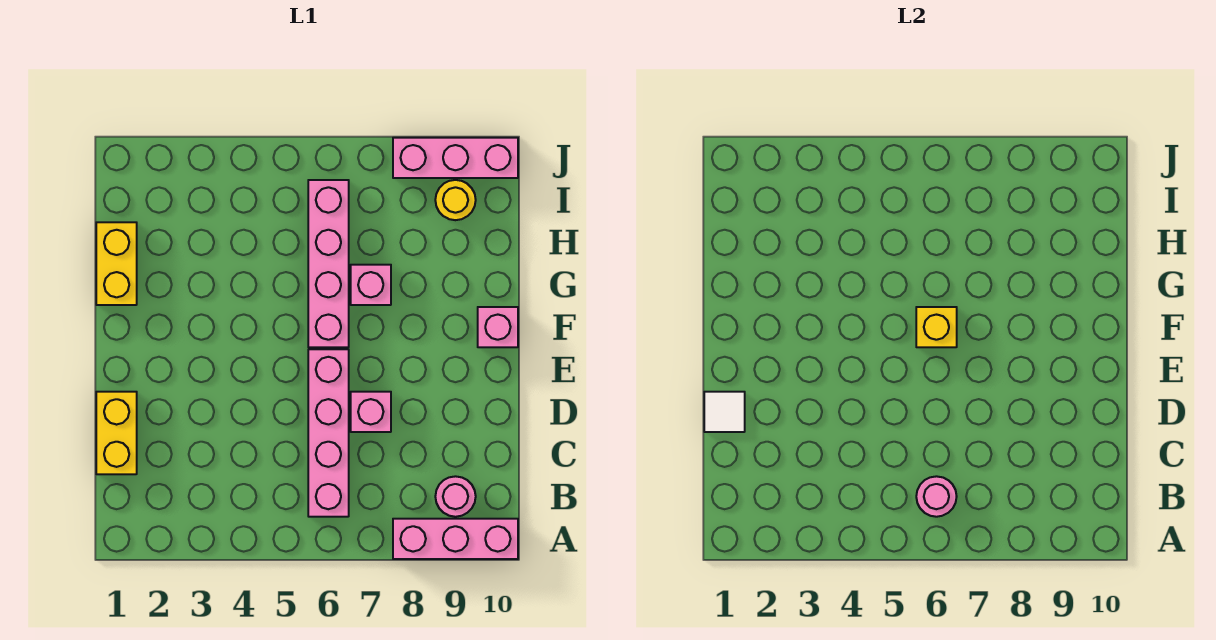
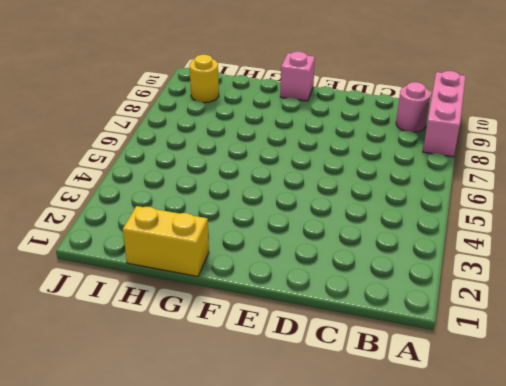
none -> pink 1x4 brick [308,349,349,517]
none -> yellow 1x2 brick [96,392,137,474]
none -> pink 1x1 brick [351,392,391,432]

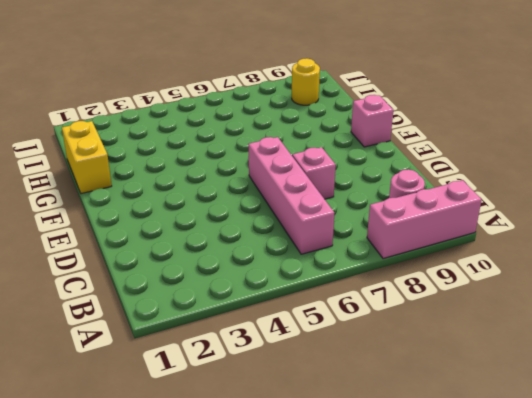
none -> yellow 1x2 brick [96,392,137,474]
none -> pink 1x4 brick [308,180,349,347]
none -> pink 1x1 brick [351,265,391,305]

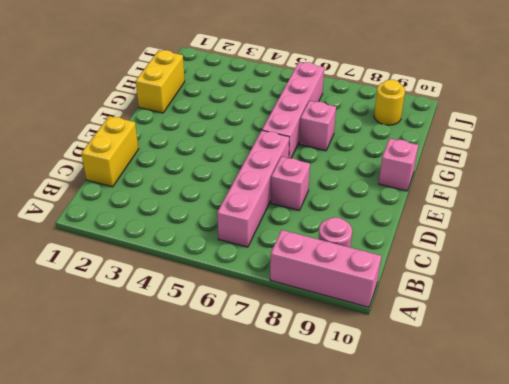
none -> pink 1x3 brick [393,138,518,178]
none -> pink 1x1 round brick [916,476,957,517]
none -> white 1x1 tile [704,392,745,432]

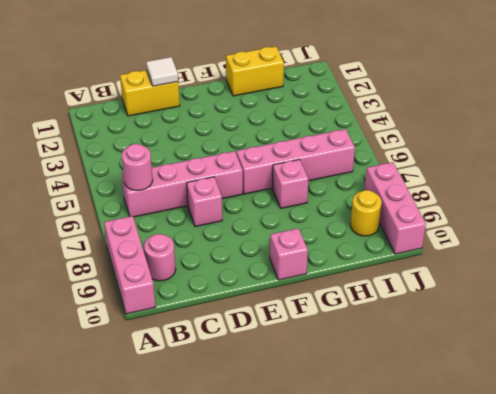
none -> yellow 1x1 brick [916,307,957,347]

